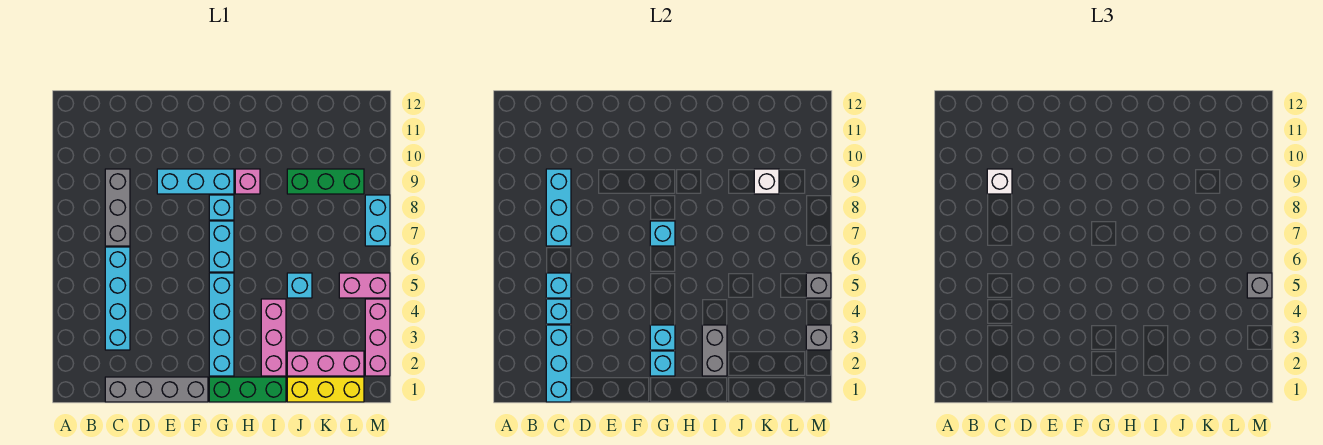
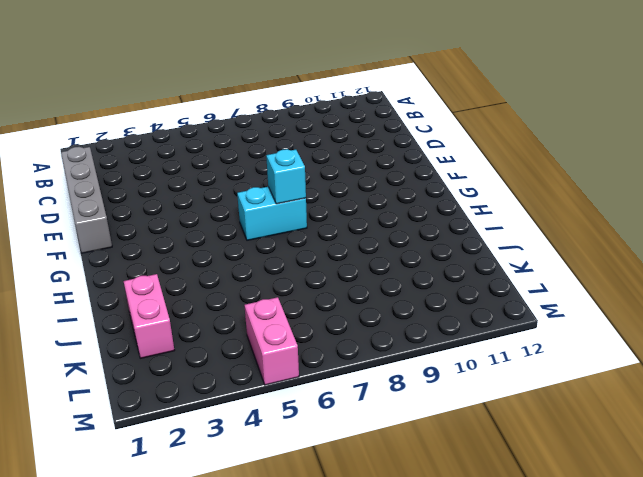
pink 1x2 brick [124,274,175,358] -> pink 1x3 brick [287,351,364,376]
none -> cyan 1x4 brick [105,247,130,350]
none -> grey 1x3 brick [105,169,130,246]
none -> cyan 1x3 brick [157,169,234,194]
none -> green 1x3 brick [209,377,286,402]

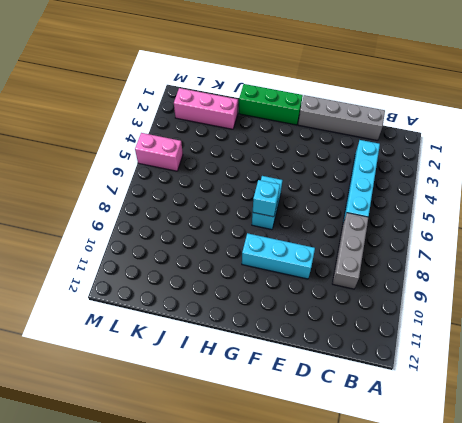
none -> cyan 1x4 brick [209,273,234,376]
none -> cyan 1x1 brick [209,195,234,220]
none -> pink 1x1 brick [235,169,260,194]
none -> pink 1x3 brick [261,299,286,376]

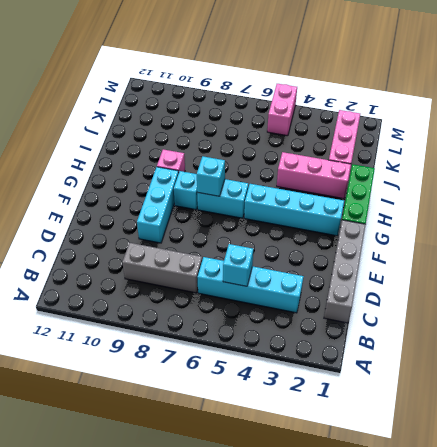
none -> yellow 1x3 brick [287,377,364,402]
none -> cyan 1x1 brick [287,273,312,298]
none -> green 1x3 brick [287,169,364,194]
none -> pink 1x3 brick [365,299,390,376]

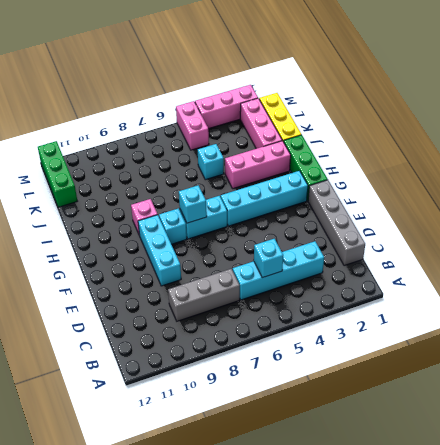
green 1x3 brick [38,141,77,207] -> green 1x3 brick moved to [287,169,364,194]
none -> cyan 1x2 brick [365,195,390,246]
none -> cyan 1x3 brick [546,325,571,402]
none -> cyan 1x1 brick [546,299,571,324]
none -> cyan 1x3 brick [546,169,571,246]

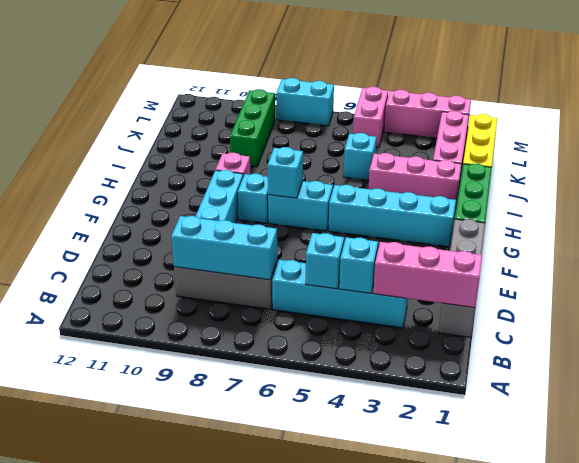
pink 1x3 brick [373,242,482,308] -> cyan 1x3 brick [546,325,571,402]
none -> cyan 1x1 brick [650,351,675,376]
none -> cyan 1x1 brick [650,325,675,350]
none -> grey 1x2 brick [702,325,727,376]
none -> white 1x1 brick [754,169,779,194]

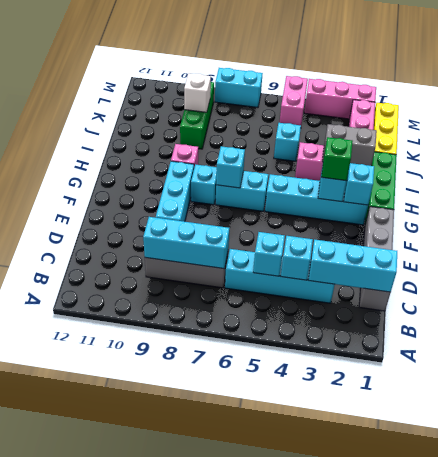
green 1x1 brick [322,137,353,181] -> none
none -> grey 1x1 brick [806,325,831,350]
none -> grey 1x1 brick [806,273,831,298]
none -> white 1x1 brick [987,169,1012,194]
none -> grey 1x1 brick [1247,273,1272,298]

